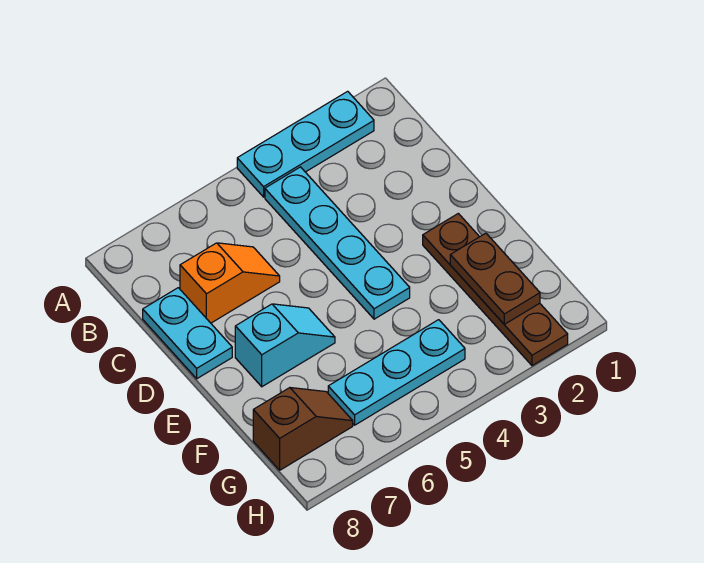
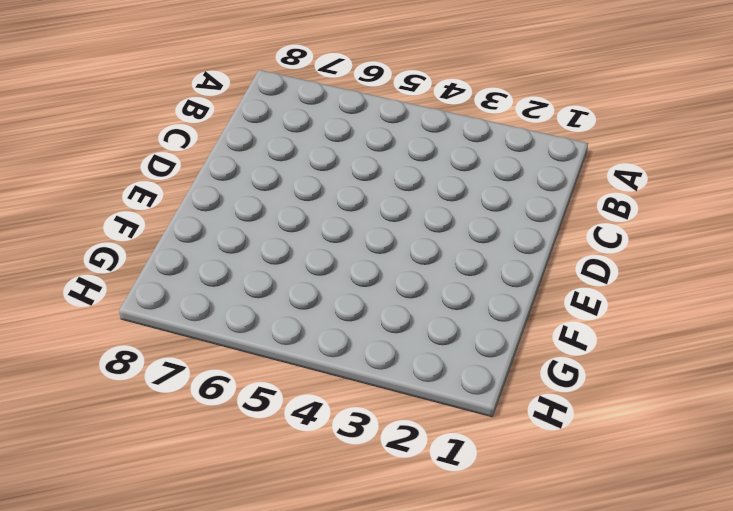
none -> cyan 1x3 plate [237,91,374,197]
none -> cyan 1x4 plate [265,167,410,319]

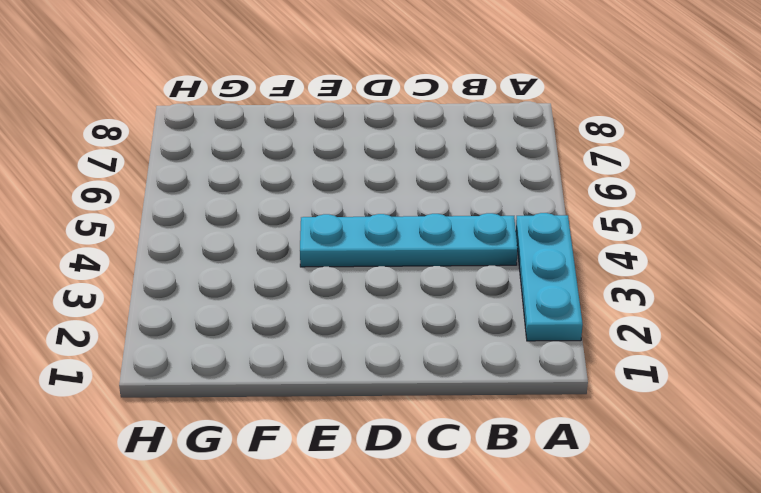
none -> orange 1x2 slope [180,243,280,323]
none -> cyan 1x2 plate [143,288,232,379]

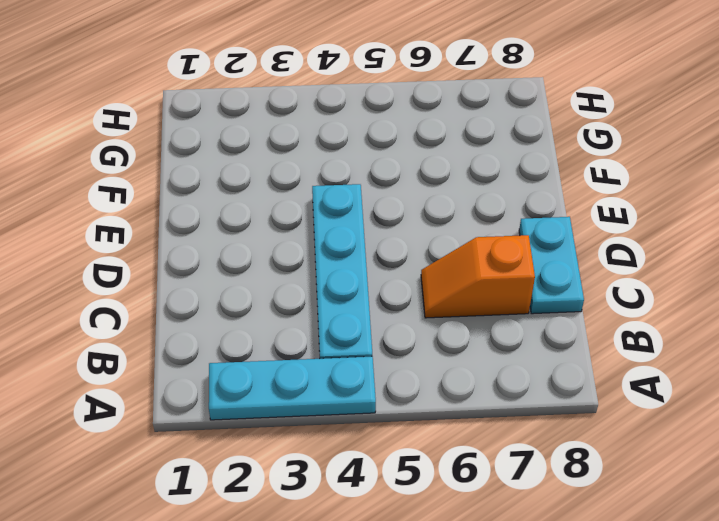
none -> brown 1x4 plate [423,213,568,366]
none -> cyan 1x2 slope [235,304,335,387]

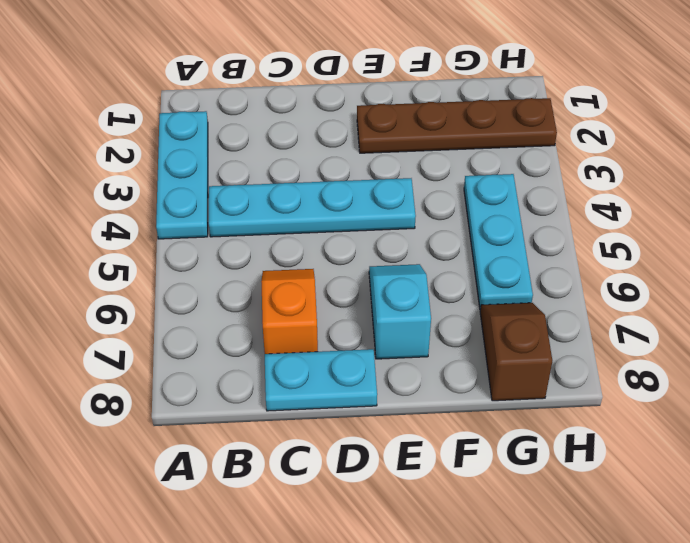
none -> brown 1x2 plate [450,233,540,324]

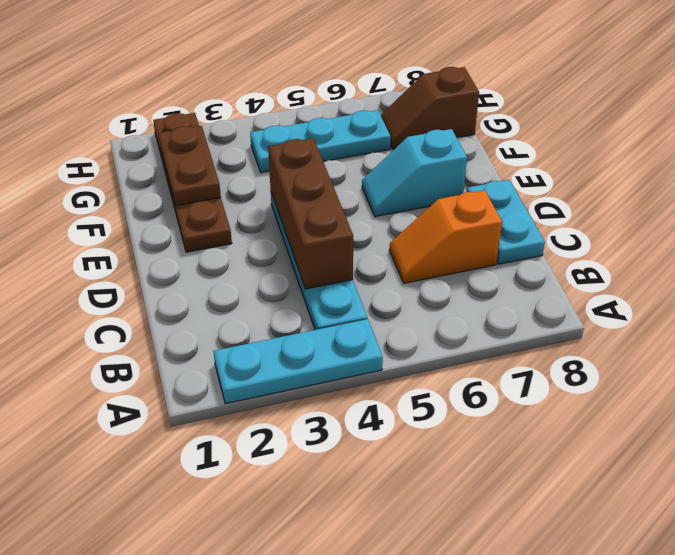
brown 1x3 brick [268,138,353,289] -> none

